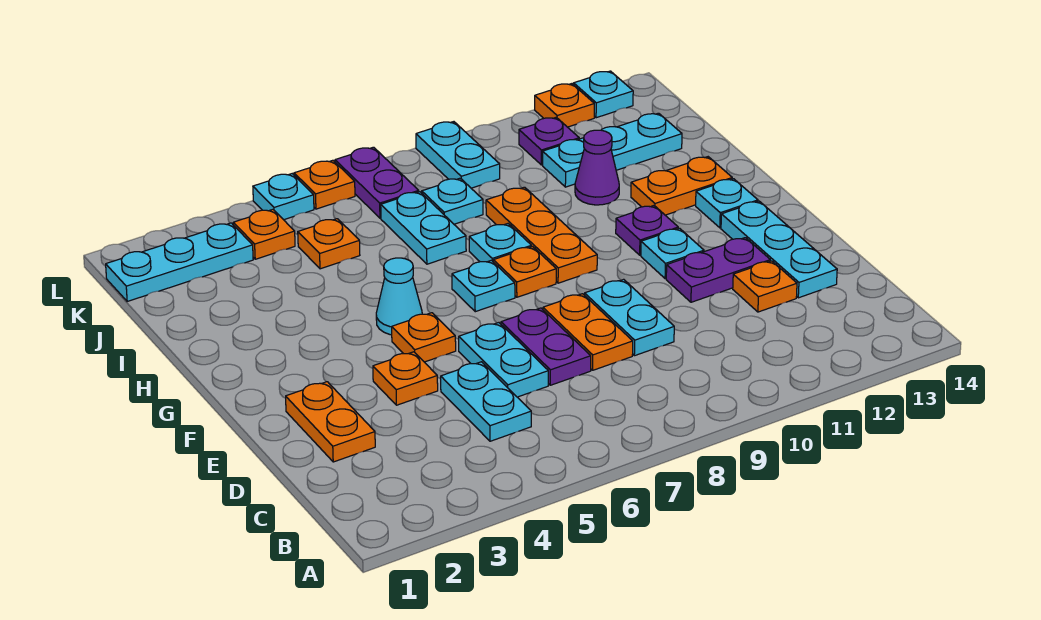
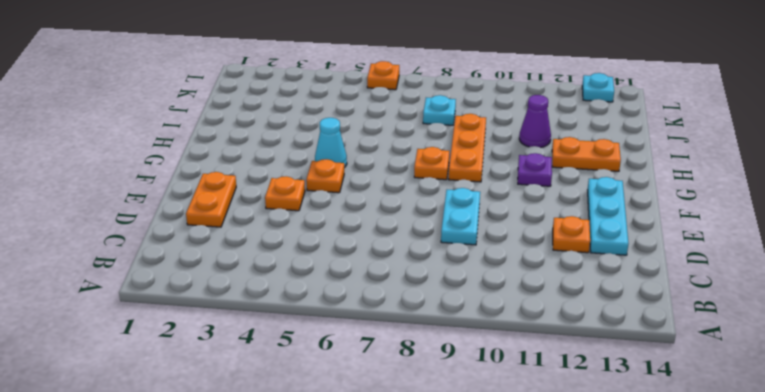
none -> cyan 1x2 plate [441,362,531,441]
none -> cyan 1x2 plate [459,323,548,397]
none -> purple 1x2 plate [501,308,591,385]
none -> orange 1x2 plate [543,294,633,370]

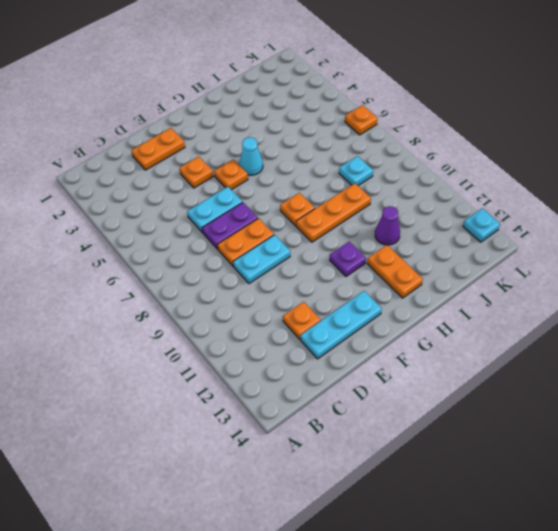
none -> cyan 1x2 plate [441,362,531,441]
none -> purple 1x2 plate [666,238,770,302]
none -> cyan 1x1 plate [641,228,704,279]
none -> cyan 1x1 plate [452,260,515,312]

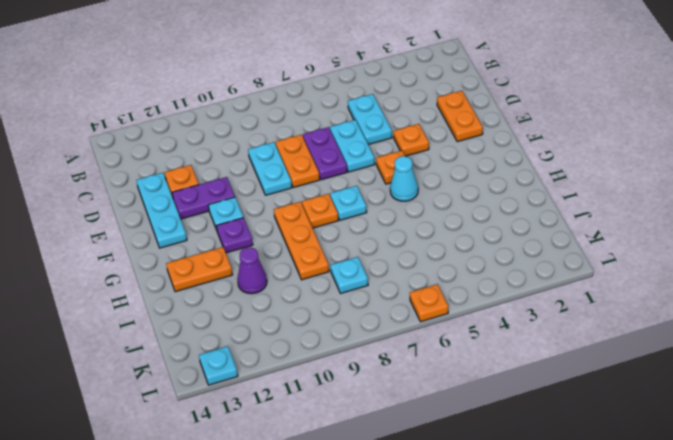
none -> cyan 1x1 plate [696,179,758,228]
none -> cyan 1x1 plate [469,224,531,262]
none -> cyan 1x2 plate [381,192,466,264]
none -> orange 1x1 plate [298,219,360,269]

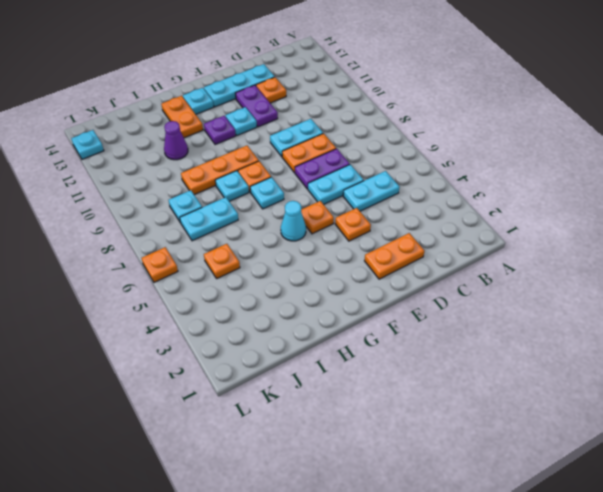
none -> cyan 1x3 plate [543,113,682,187]
none -> cyan 1x3 plate [106,223,253,301]
none -> orange 1x1 plate [233,210,295,259]
none -> purple 1x2 plate [335,147,419,218]

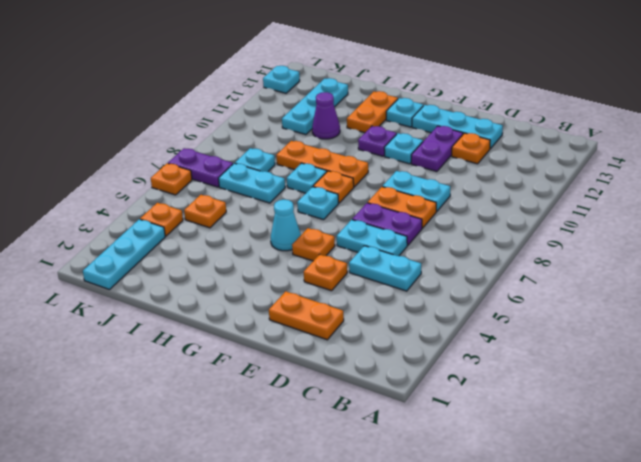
none -> cyan 1x2 plate [416,122,500,188]
none -> purple 1x1 plate [519,117,579,165]
none -> cyan 1x1 plate [253,174,314,220]
none -> orange 1x1 plate [535,84,594,127]

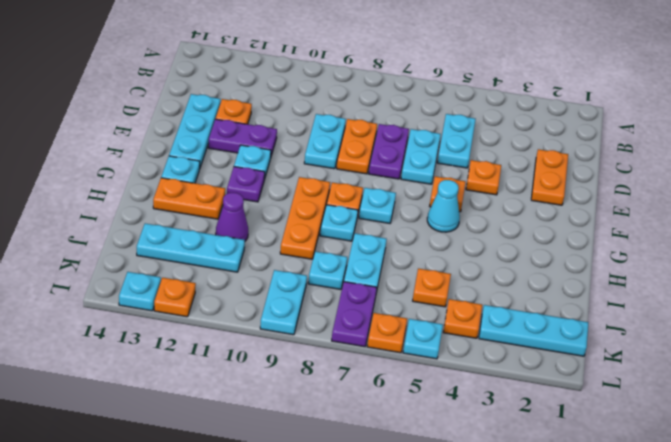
none -> purple 1x1 plate [519,117,579,165]

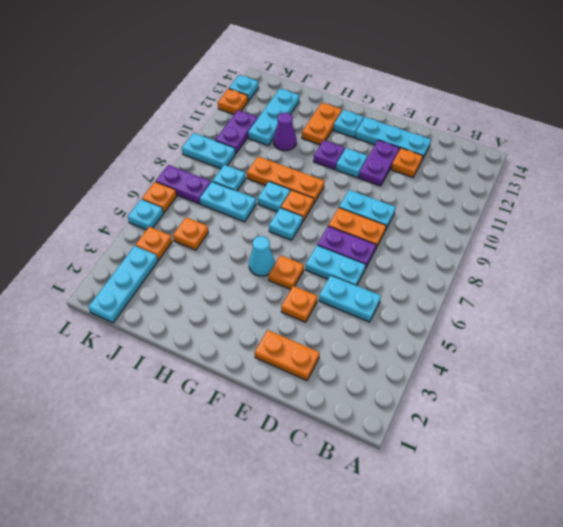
purple 1x2 plate [215,110,258,154] -> purple 1x1 plate [519,117,579,165]

